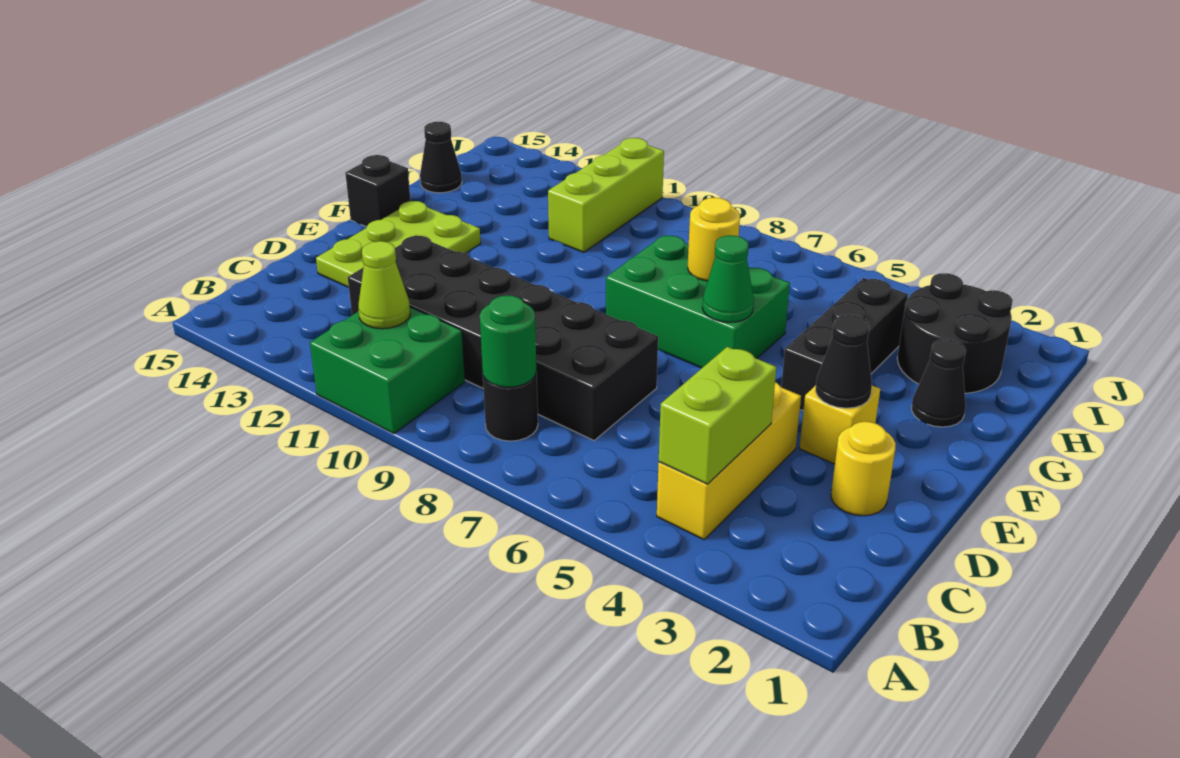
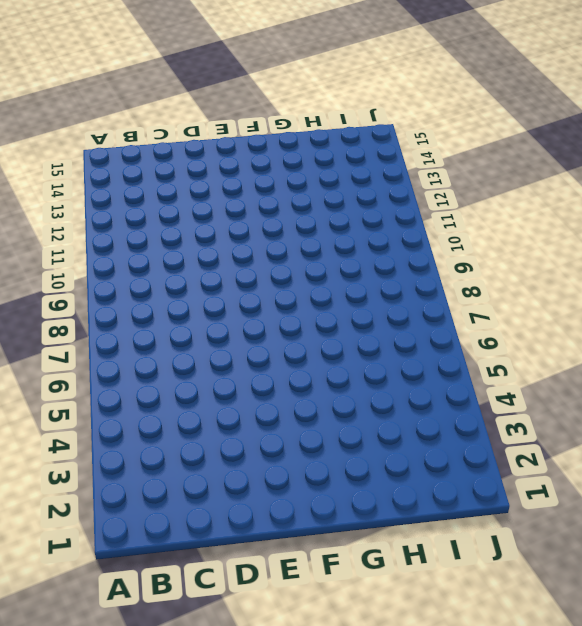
none -> green 2x2 brick [310,307,465,434]
none -> yellow 1x3 brick [657,382,801,540]
none -> black 1x1 round brick [483,372,538,441]

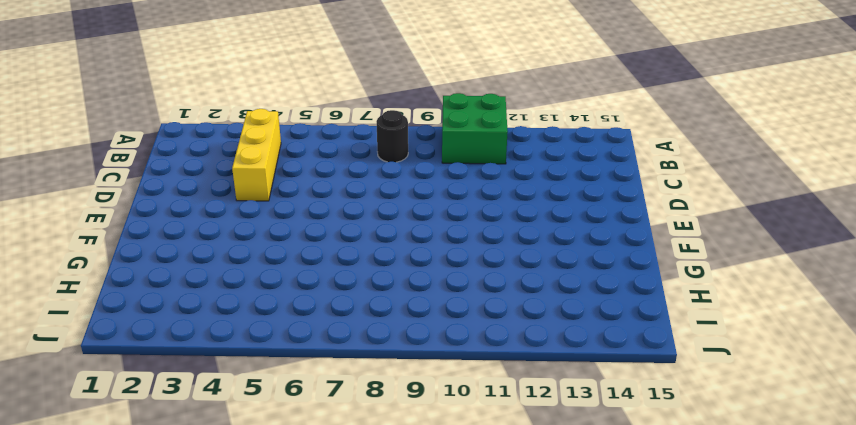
none -> black 2x6 brick [348,235,658,440]
none -> yellow 1x1 round brick [831,422,896,516]
none -> lime 2x3 plate [316,201,481,287]

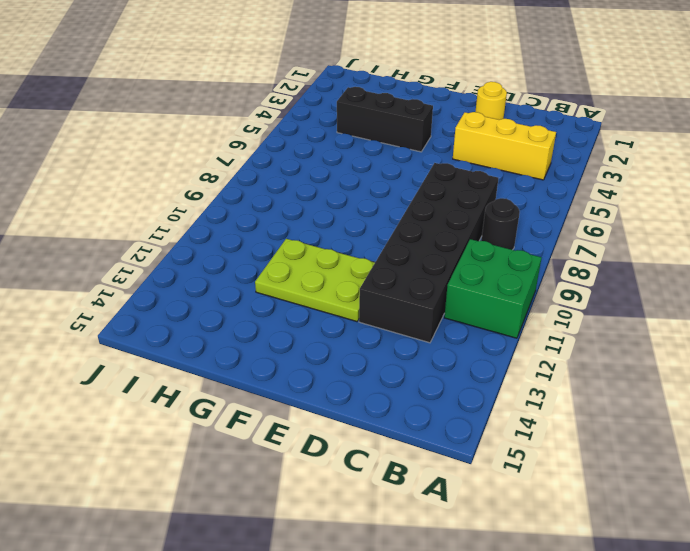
lime 2x3 plate [255,239,375,322] -> lime 2x3 plate moved to [316,201,481,287]
none -> yellow 1x1 brick [799,385,880,464]
none -> green 2x3 brick [606,235,790,368]
none -> black 1x1 brick [345,155,411,227]

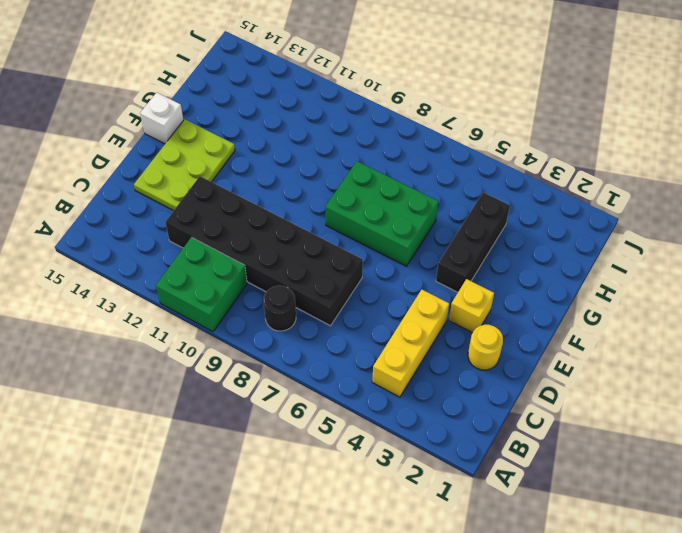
white 1x1 brick [140,92,183,144] -> black 1x1 brick [345,155,411,227]
none -> black 1x1 cone [912,339,966,427]
none -> black 2x2 round brick [897,273,1013,393]
none -> lime 1x3 brick [548,138,664,252]

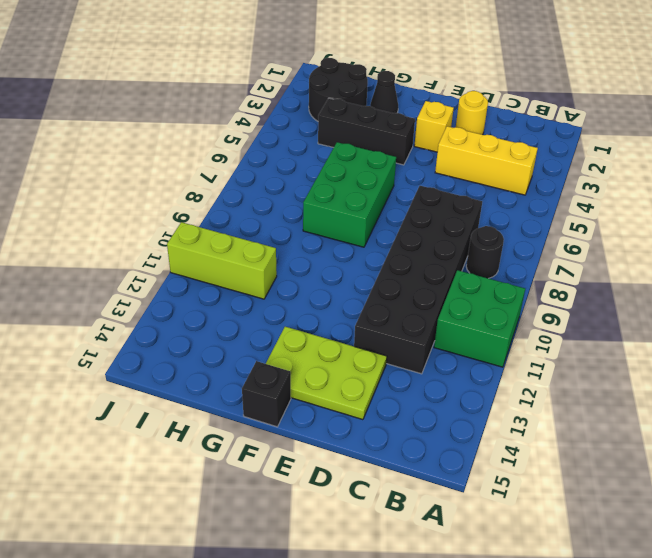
none -> black 1x1 cone [420,122,462,193]
none -> lime 1x2 brick [659,347,776,484]
none -> green 1x1 round brick [480,295,537,387]

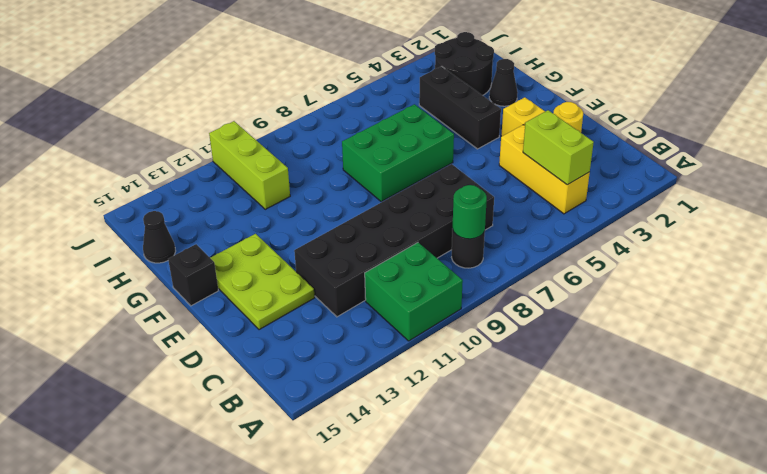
none -> lime 1x1 cone [358,241,410,329]
none -> black 1x1 cone [816,315,872,408]
none -> green 1x1 cone [702,235,754,322]

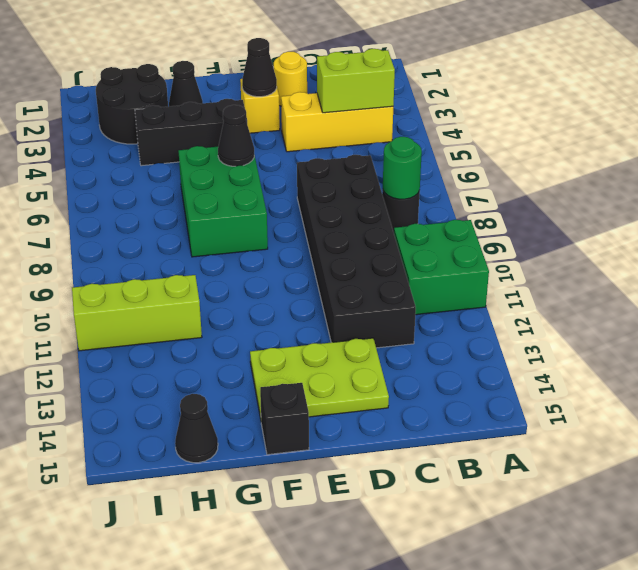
black 1x1 cone [218,105,254,166] -> green 1x1 cone [702,235,754,322]
none -> lime 1x1 cone [358,241,410,329]
none -> yellow 1x1 round brick [688,198,740,281]

